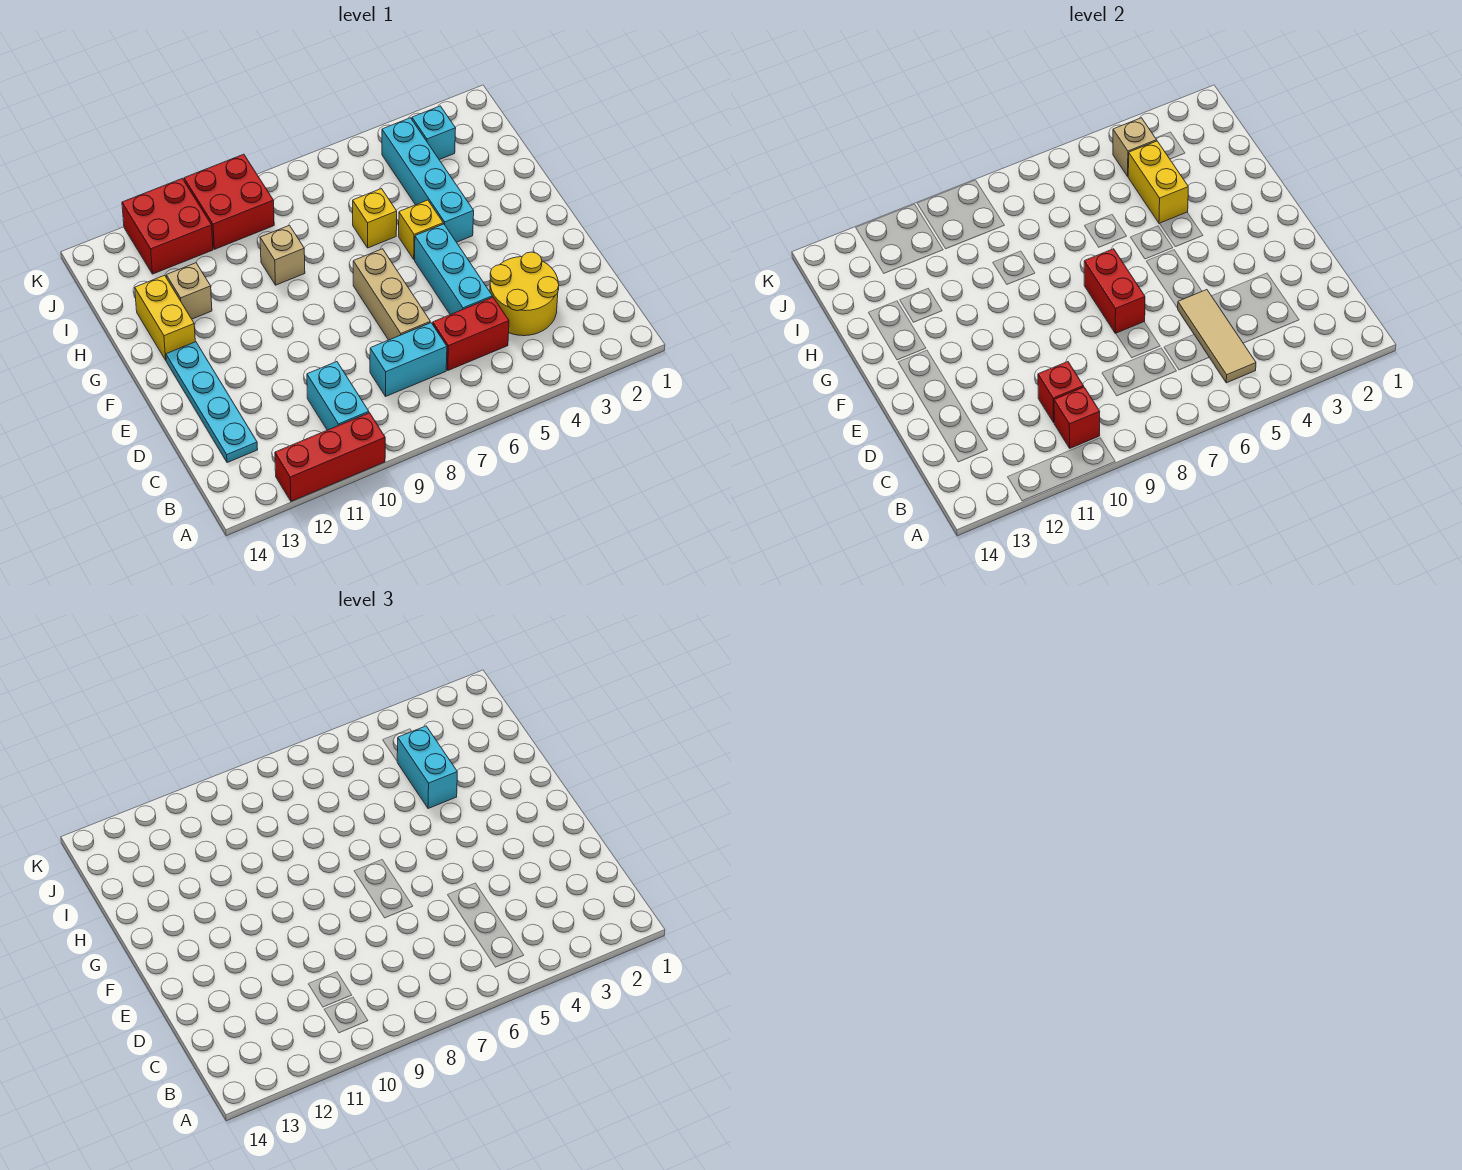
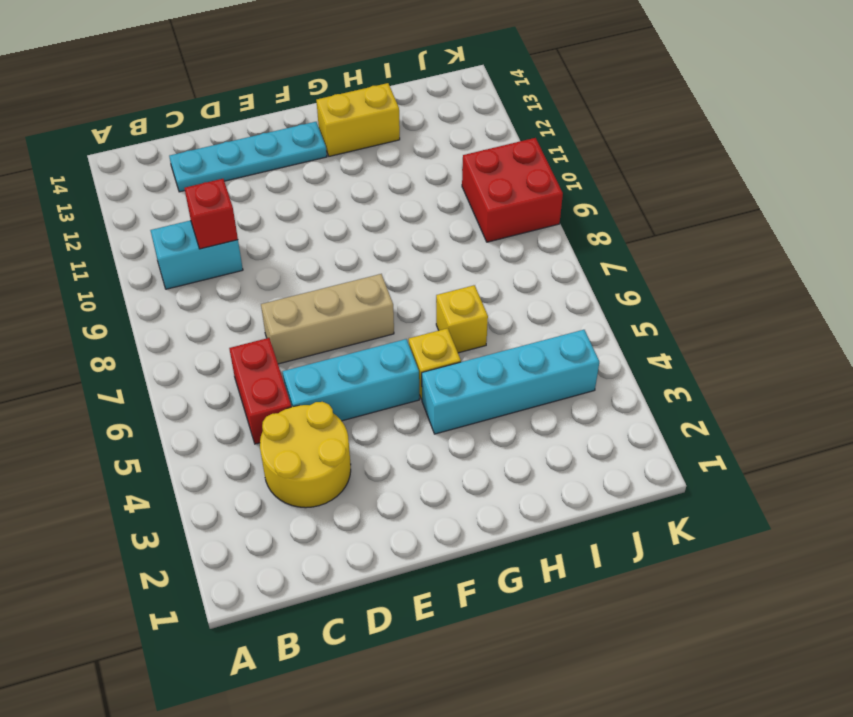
none -> red 1x3 brick [275,413,385,501]
none -> cyan 1x2 brick [370,323,447,396]
none -> tan 1x1 brick [260,225,305,285]

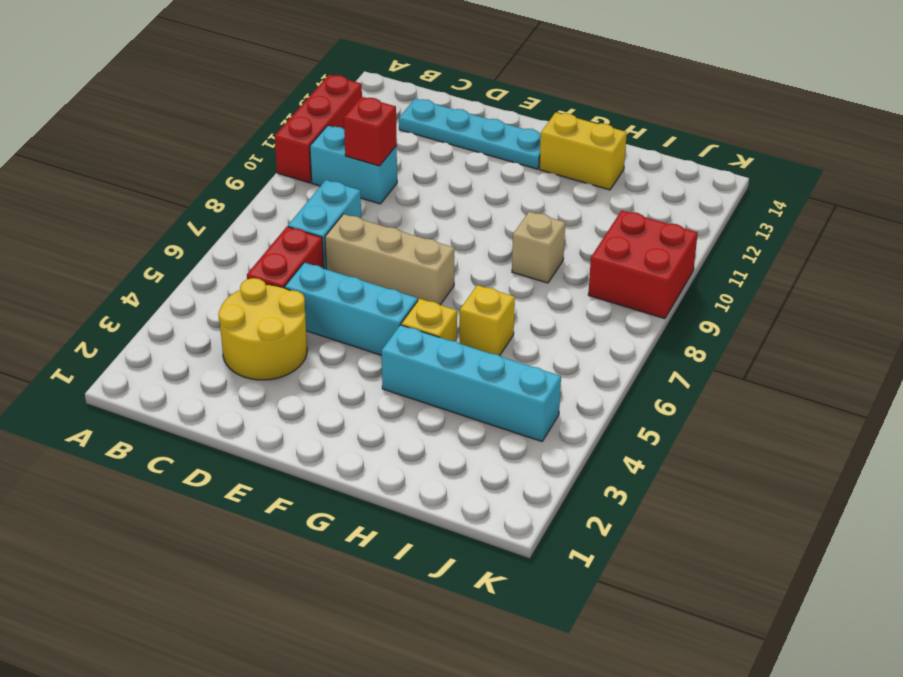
none -> tan 1x1 brick [166,263,212,319]
none -> cyan 1x1 brick [412,106,456,160]
none -> red 2x2 brick [122,178,213,274]

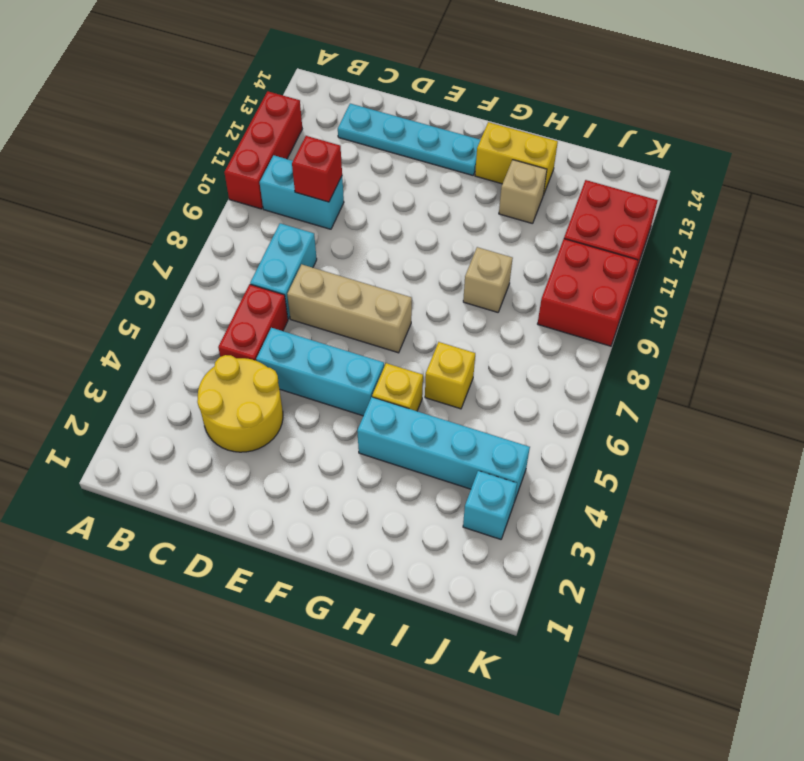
none -> tan 1x3 tile [1178,290,1256,383]
none -> red 1x1 brick [1054,387,1100,448]
none -> red 1x2 brick [1084,249,1145,334]

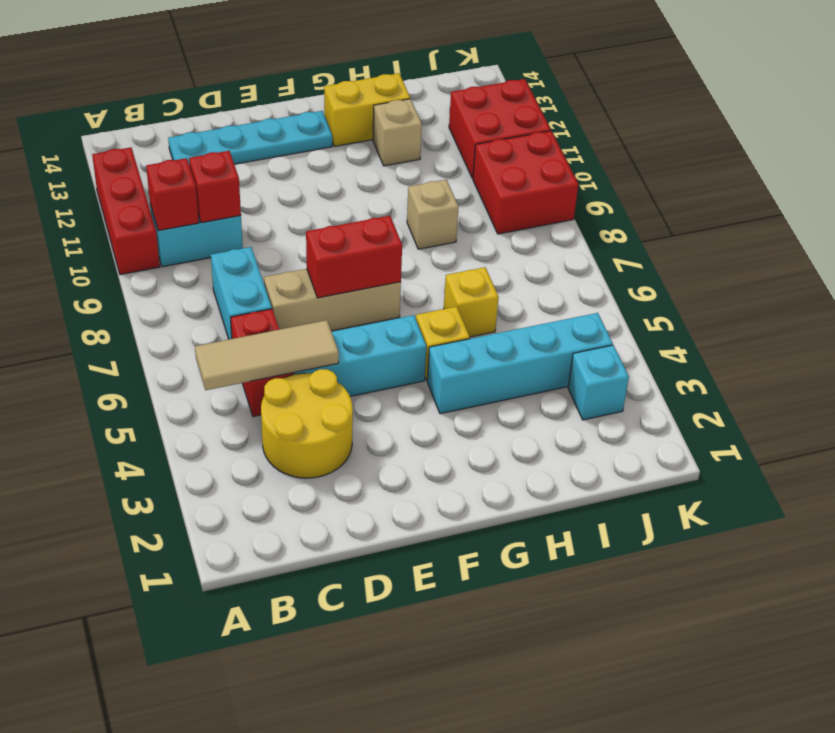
none -> yellow 1x2 brick [1128,141,1188,224]
none -> tan 1x1 brick [1113,118,1157,176]
none -> cyan 1x2 brick [397,726,457,809]

